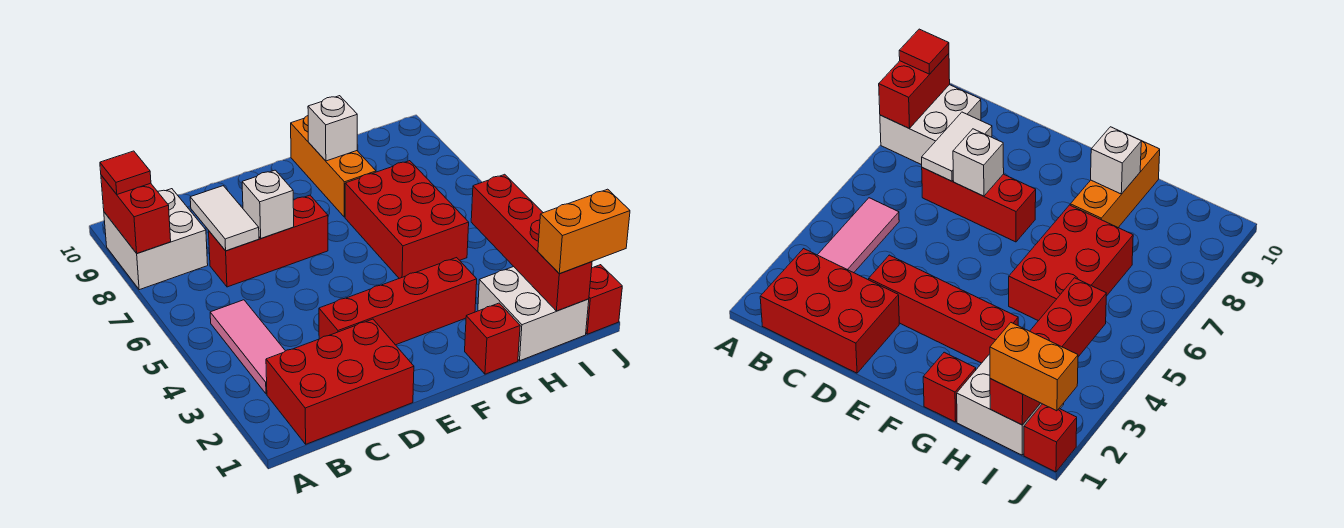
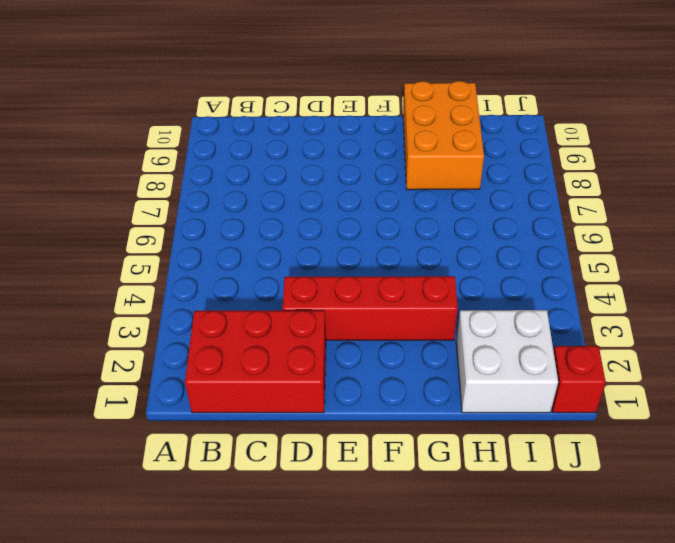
orange 2x3 brick [403,81,484,190] -> orange 1x3 brick [291,116,376,217]
none -> white 2x2 brick [104,189,208,290]
none -> pink 1x3 tile [210,300,285,394]
none -> red 1x3 brick [209,195,328,287]

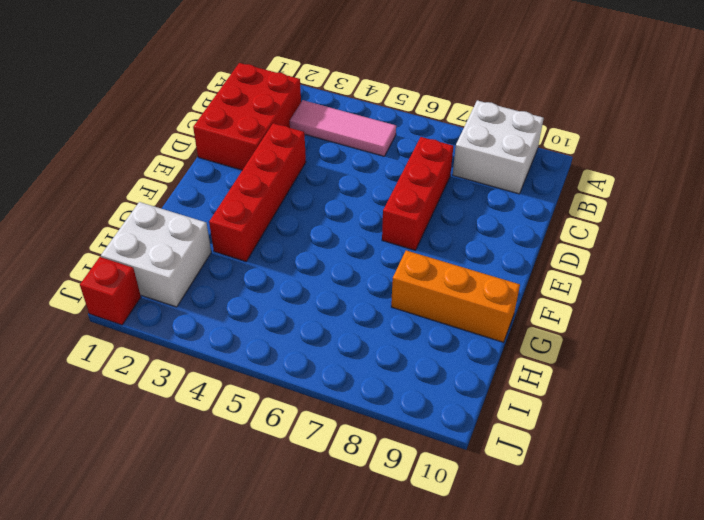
none -> red 1x1 brick [465,303,520,374]
none -> red 2x3 brick [345,161,469,278]
none -> red 1x2 brick [101,175,171,253]

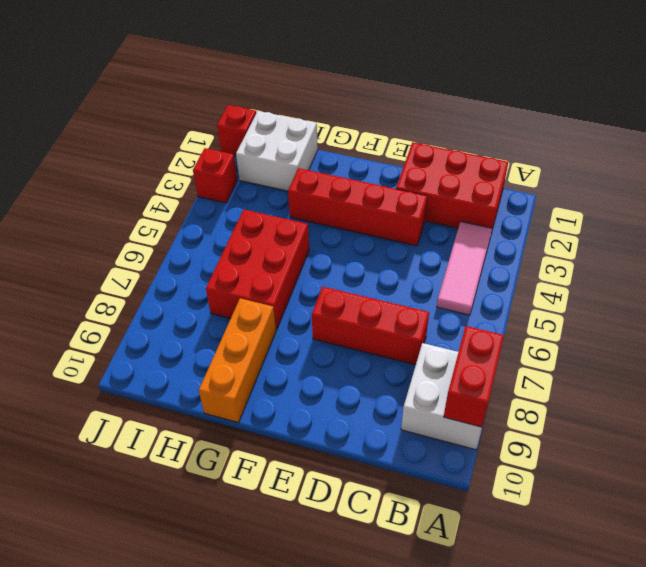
red 1x1 brick [193,148,237,203] -> red 1x1 brick moved to [465,303,520,374]
none -> white 1x2 tile [190,186,259,251]
none -> white 1x1 brick [242,170,294,238]
none -> white 1x1 brick [308,96,357,161]

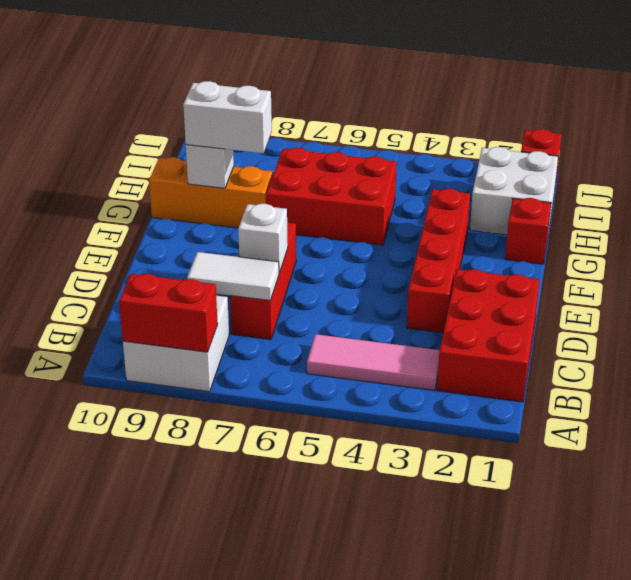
white 1x2 brick [183,81,272,153] -> none
none -> red 1x4 brick [471,174,592,311]
none -> red 1x1 tile [100,151,151,194]
none -> orange 1x2 brick [538,189,630,274]

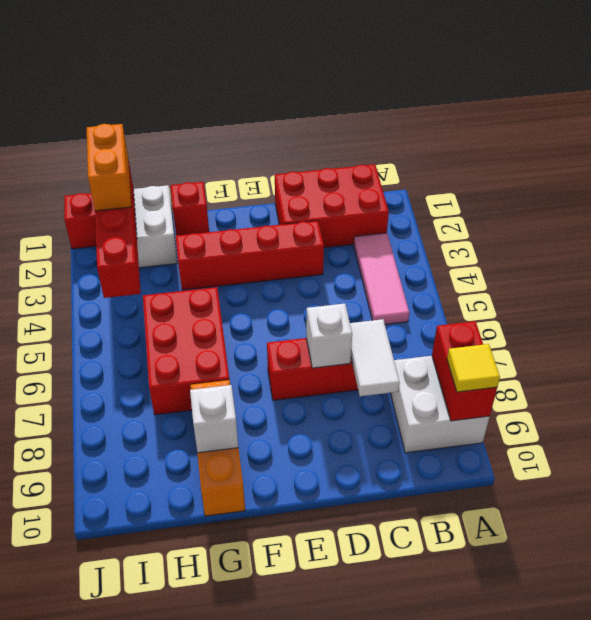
yellow 1x1 tile [447,344,500,392] -> red 1x1 tile [100,151,151,194]
orange 1x2 brick [87,124,131,211] -> orange 1x2 brick turned to [538,189,630,274]

